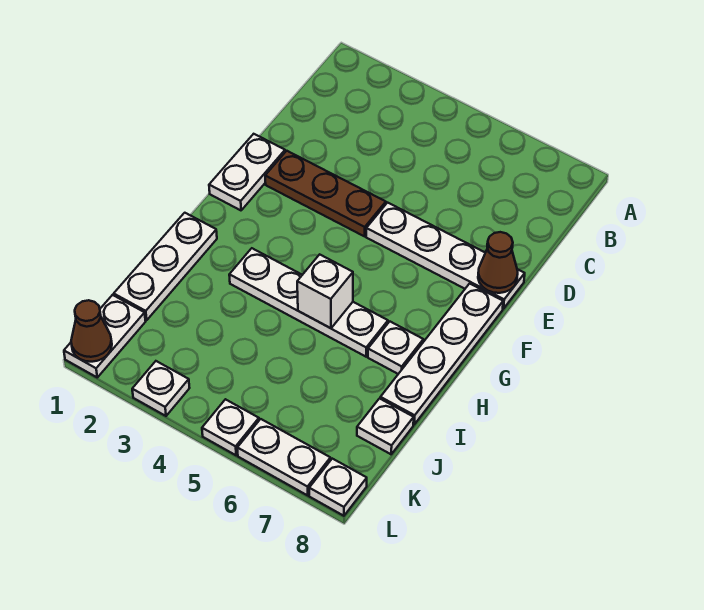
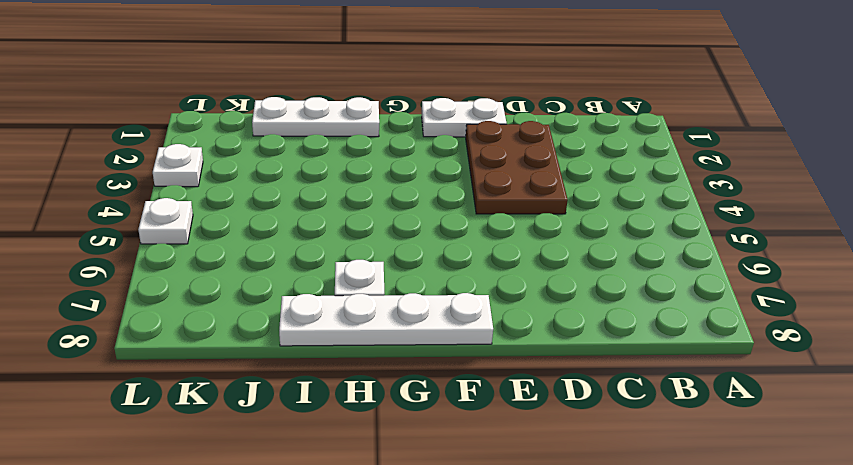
brown 2x3 plate [466,121,568,214] -> brown 1x3 plate [265,151,386,236]
none -> white 1x4 plate [366,203,525,309]
none -> white 1x4 plate [229,248,388,357]
none -> white 1x1 plate [357,399,414,454]

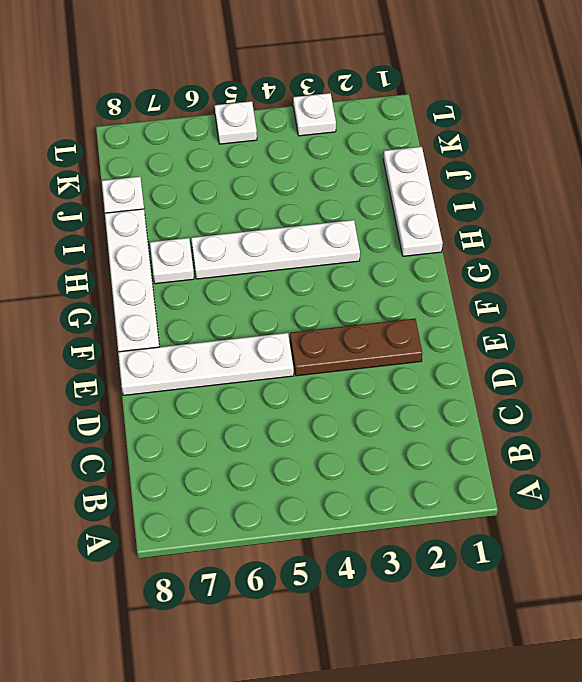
none -> white 1x2 plate [209,134,285,210]
none -> white 1x2 plate [64,295,146,377]
none -> white 1x2 plate [237,419,331,495]

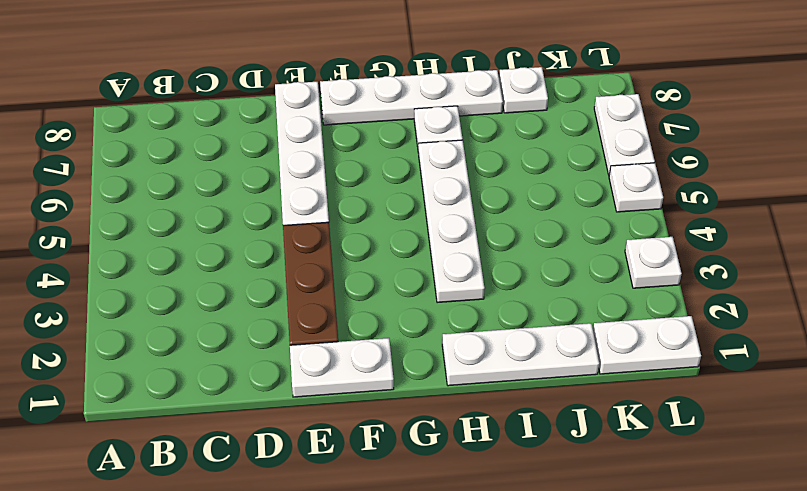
none -> white 1x1 plate [309,459,367,516]
none -> brown 1x1 cone [478,232,518,293]
none -> white 1x1 brick [297,254,353,328]

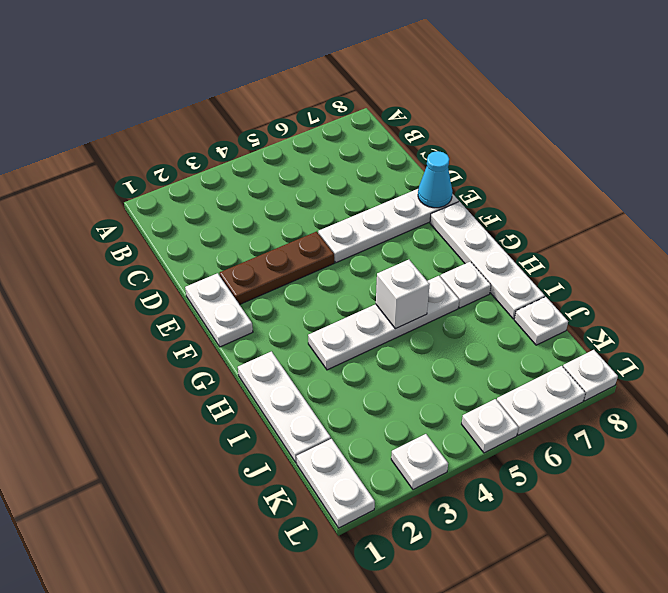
cyan 1x1 cone [418,151,453,208] -> brown 1x1 cone [478,232,518,293]
none -> brown 1x1 cone [71,300,112,362]

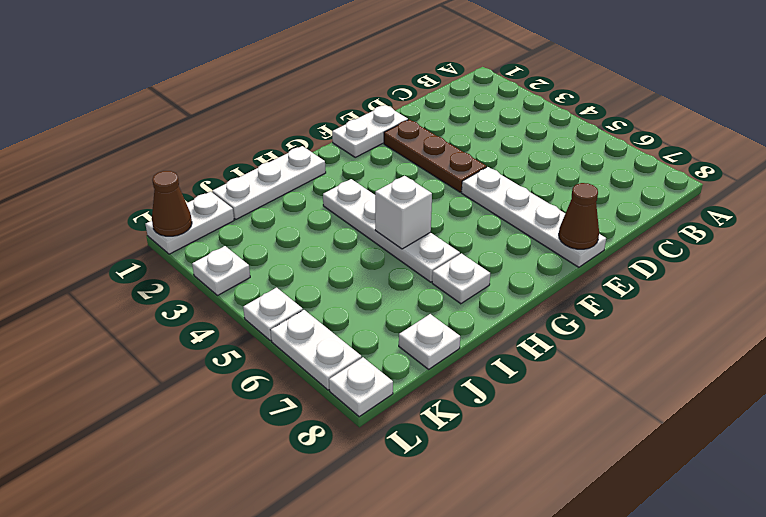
none -> white 1x4 plate [380,284,503,424]

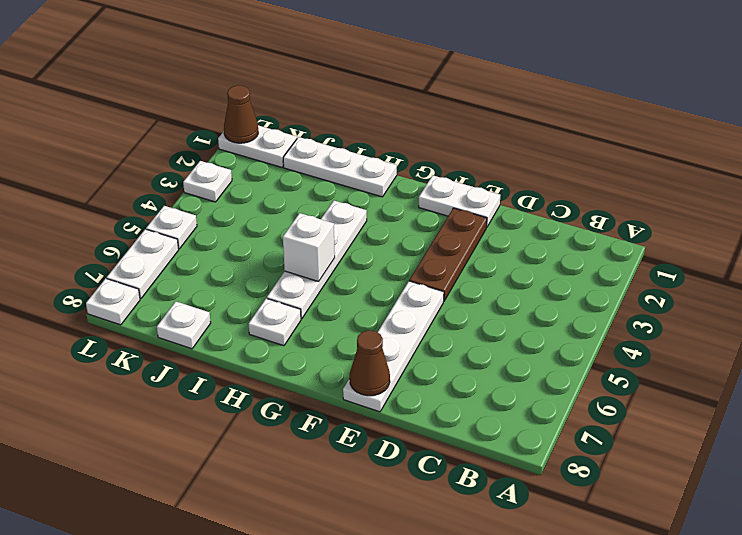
none -> white 1x4 plate [380,284,503,424]

